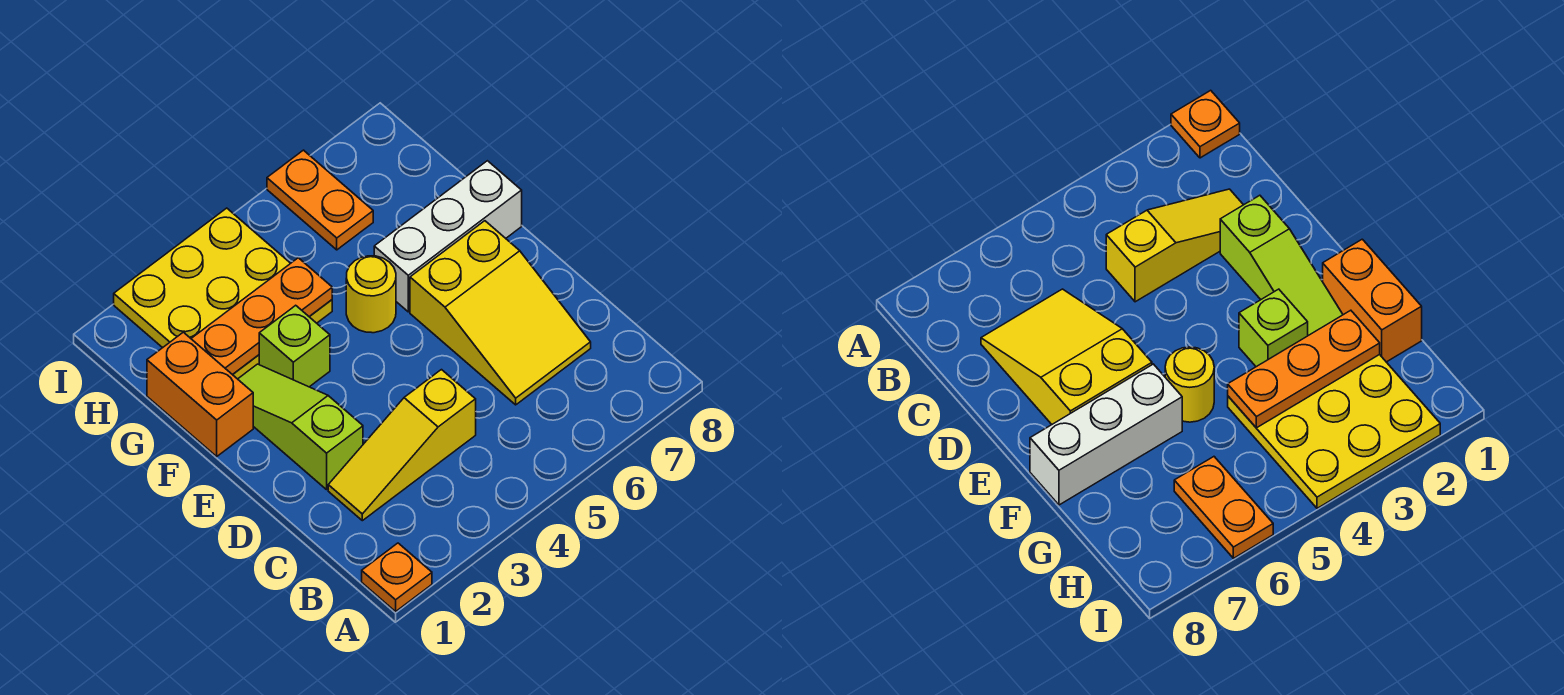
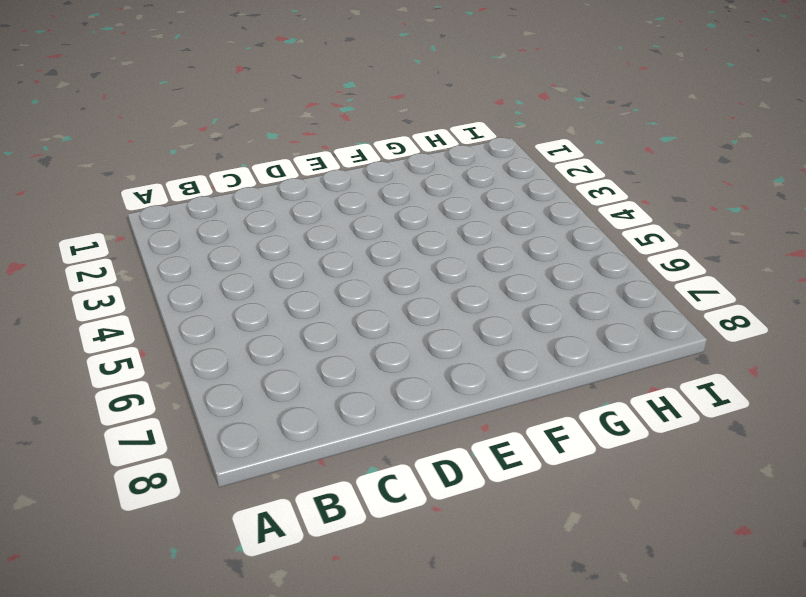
none -> orange 1x1 plate [362,543,432,611]
none -> yellow 1x3 slope [328,370,476,521]

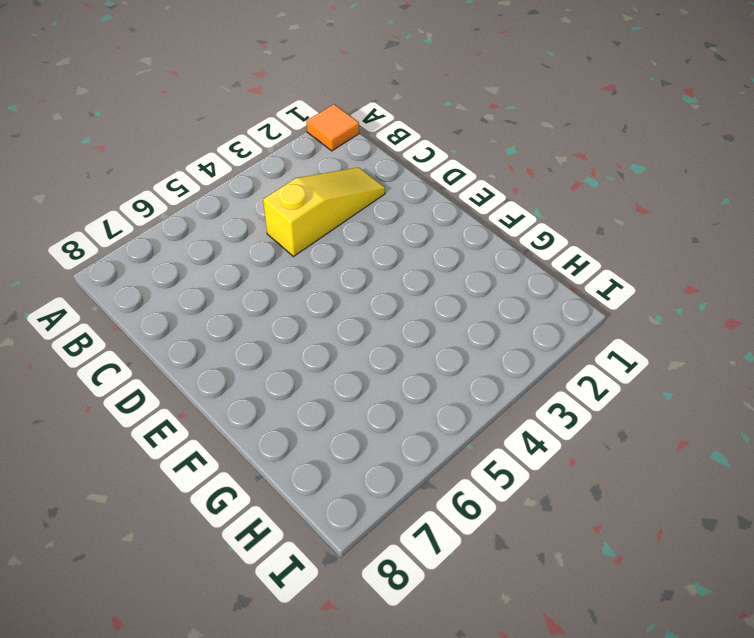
orange 1x1 tile [307,104,359,151] -> orange 1x1 plate [362,543,432,611]
none -> yellow 2x3 slope [410,221,591,405]
none -> lime 1x3 slope [238,364,363,490]

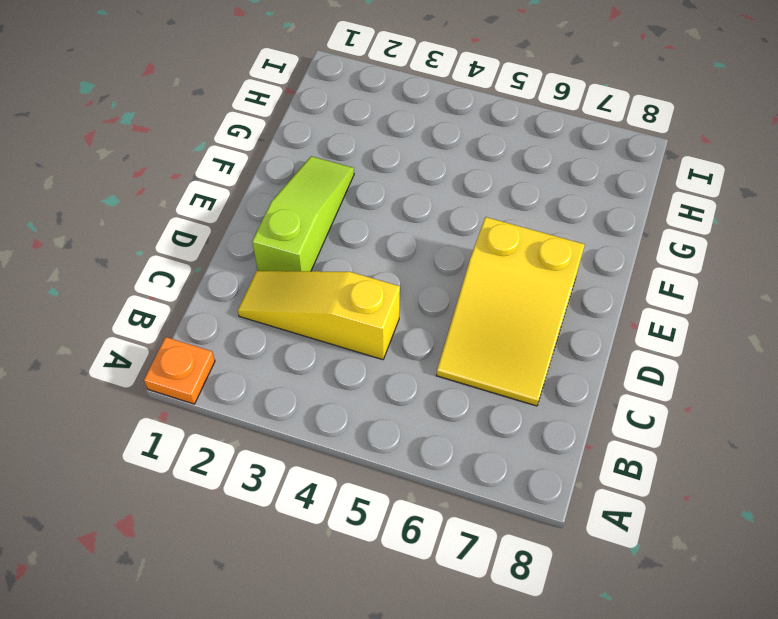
none -> orange 1x2 brick [147,332,253,456]
none -> lime 1x1 brick [259,305,330,387]

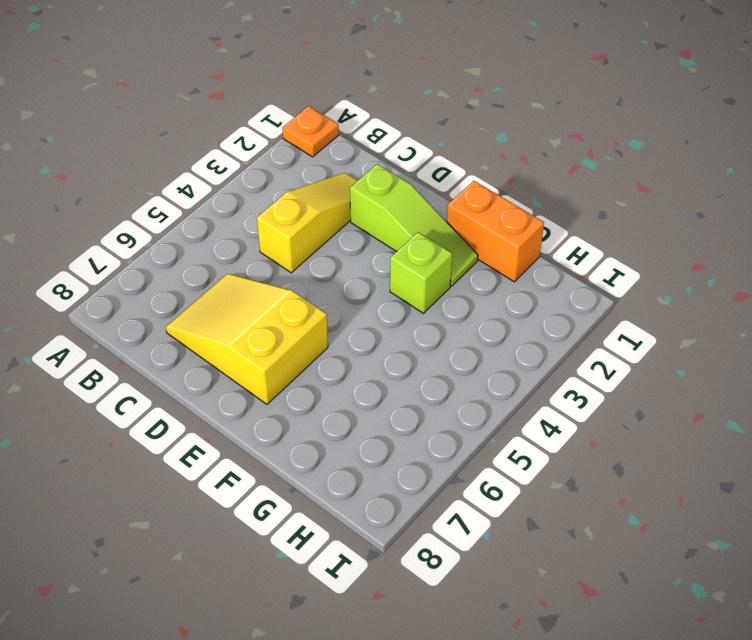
none -> yellow 1x1 round brick [346,256,396,333]
none -> white 1x3 brick [374,161,522,312]

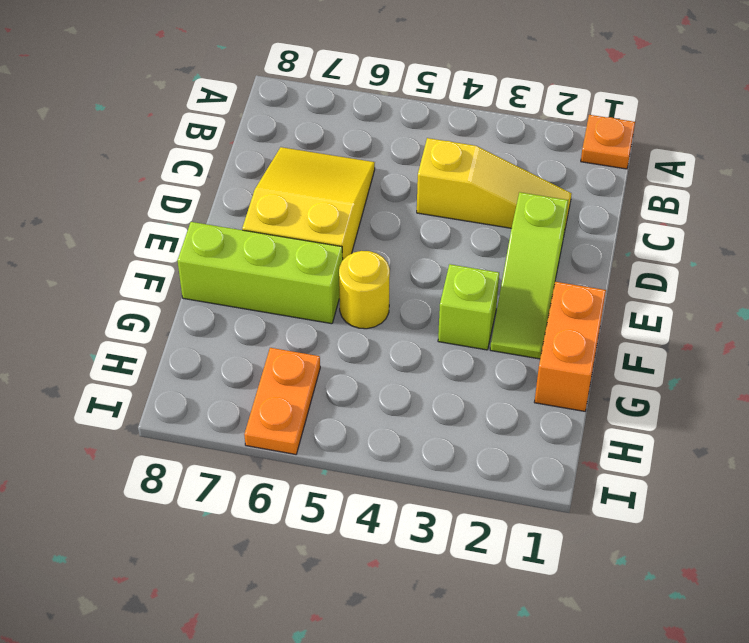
lime 1x3 brick [177,222,343,324] -> white 1x3 brick [374,161,522,312]
none -> yellow 3x3 plate [114,208,332,379]
none -> orange 1x3 plate [191,258,332,375]

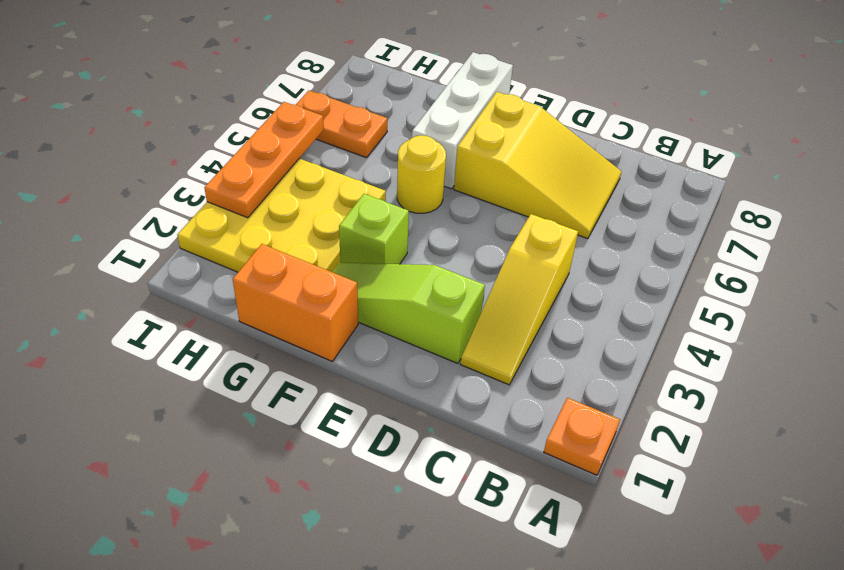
orange 1x3 plate [204,102,324,218] -> orange 1x3 plate moved to [191,258,332,375]

